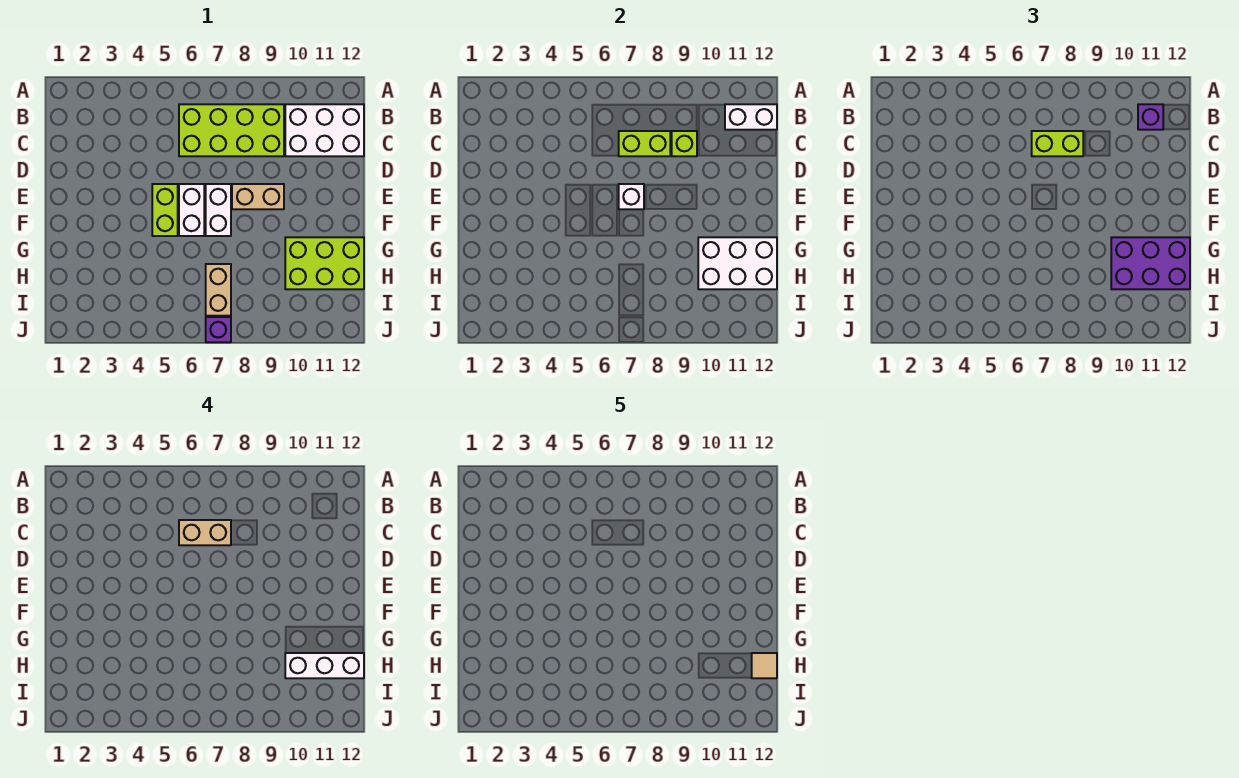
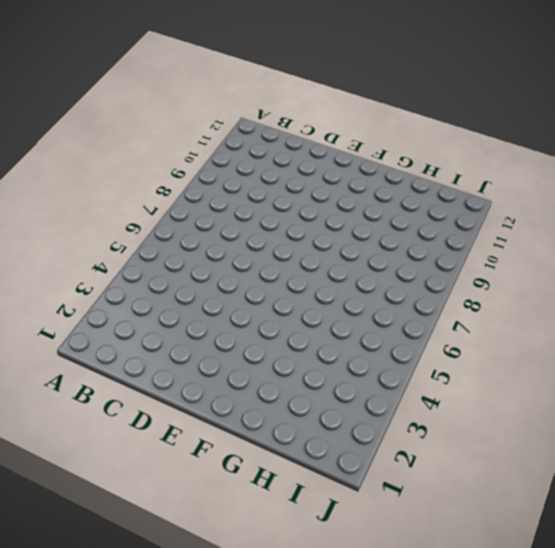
none -> lime 2x4 brick [179,104,284,156]
none -> white 2x3 brick [285,104,364,156]
none -> lime 1x2 brick [152,184,178,236]

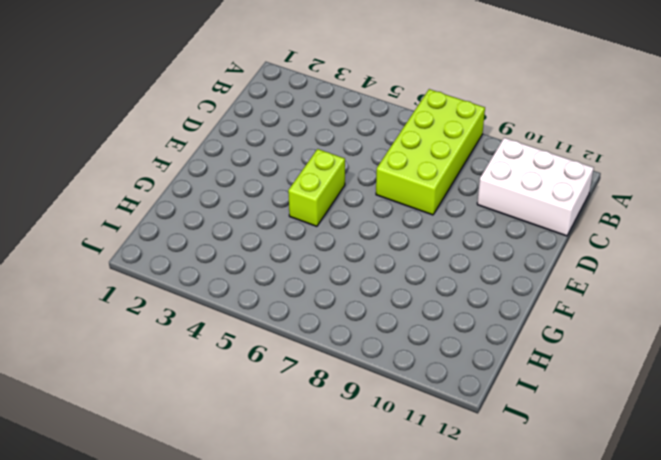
lime 2x4 brick [376,89,485,215] -> lime 2x4 brick turned to [179,104,284,156]
none -> white 1x2 brick [179,184,204,236]
none -> white 1x2 brick [206,184,231,236]
none -> tan 1x2 brick [232,184,284,209]

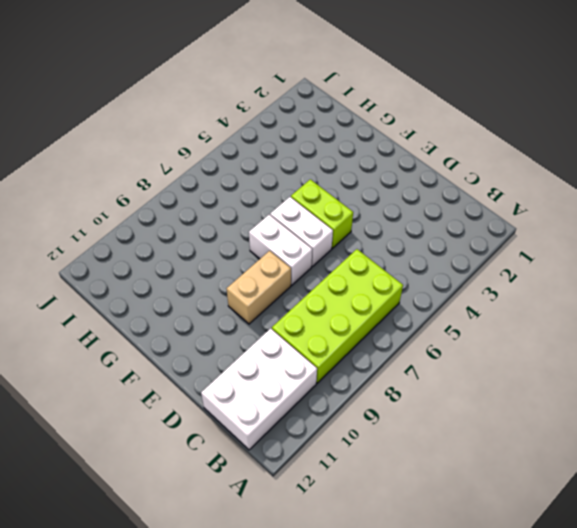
none -> lime 2x3 brick [285,237,364,289]
none -> tan 1x2 brick [206,264,231,316]
none -> purple 1x1 brick [206,317,231,342]

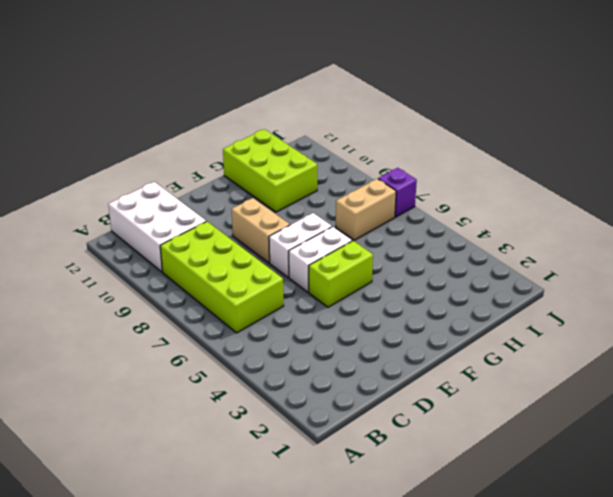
none -> white 1x2 brick [725,104,777,130]
none -> lime 1x2 brick [619,131,670,156]
none -> lime 1x1 brick [672,131,697,156]

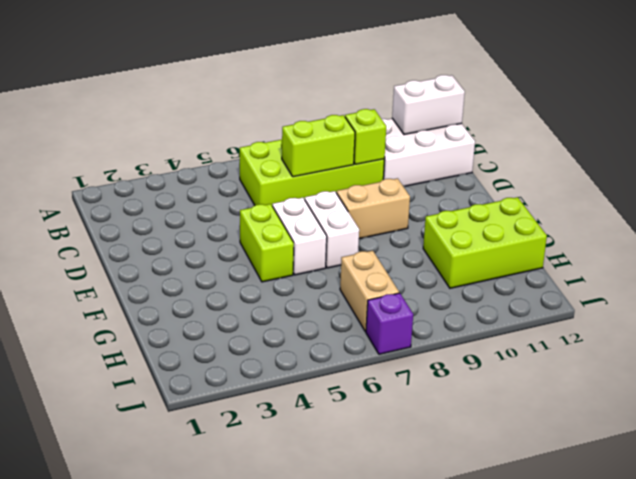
none -> white 1x1 brick [619,184,644,209]
none -> white 2x3 brick [698,237,777,289]
none -> purple 1x1 brick [1138,104,1163,130]

